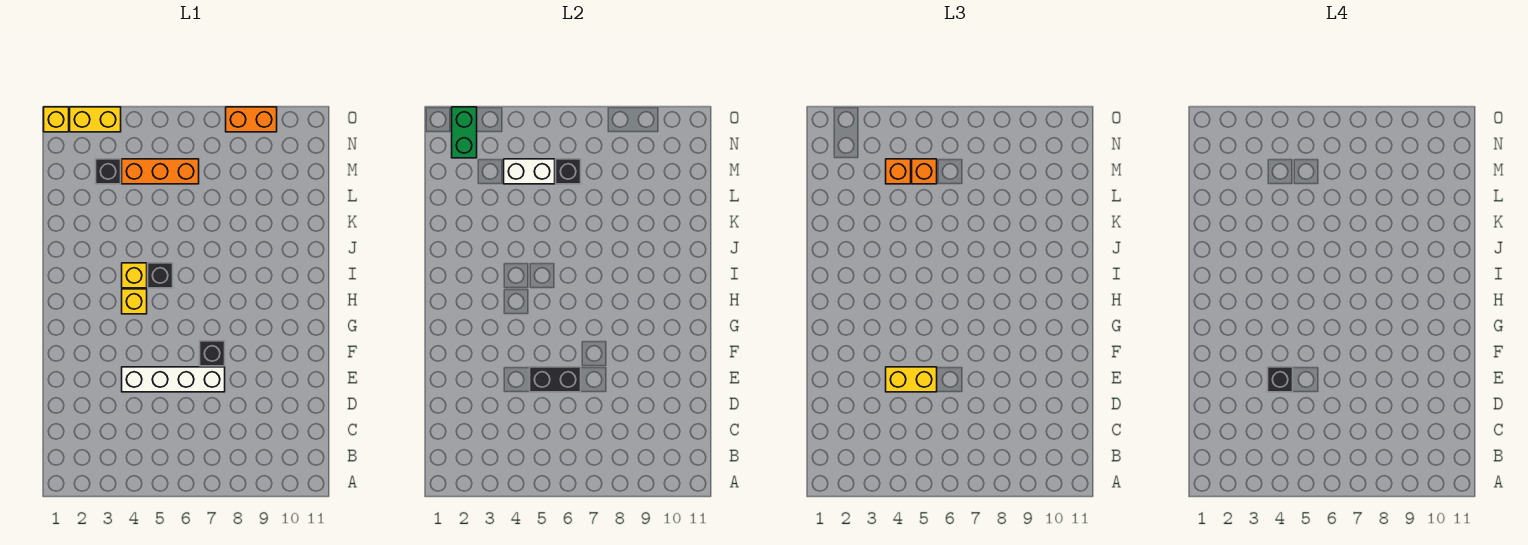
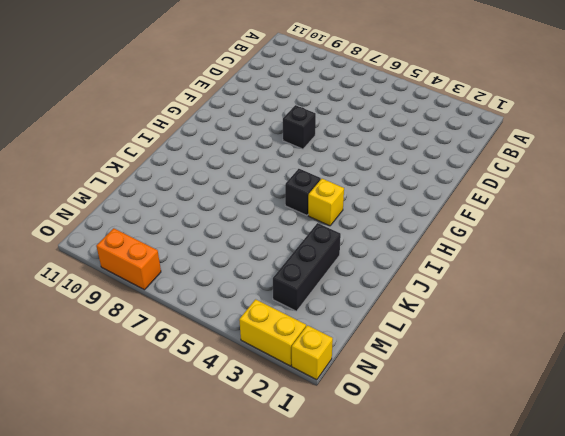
black 1x3 brick [273,223,341,311] -> black 1x1 brick [96,159,121,184]
none -> white 1x4 brick [122,367,225,392]
none -> yellow 1x1 brick [122,289,147,314]
none -> orange 1x3 brick [122,159,199,184]

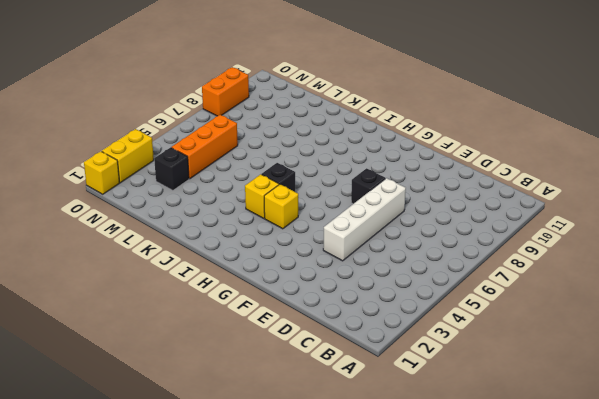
none -> black 1x2 brick [530,367,581,392]
none -> white 1x2 brick [504,159,555,184]
none -> black 1x1 brick [556,159,581,184]

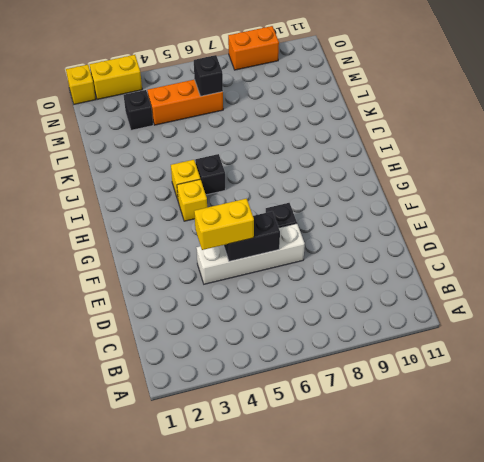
none -> white 1x2 brick [504,159,555,184]
none -> green 1x2 brick [452,107,477,158]
none -> orange 1x1 brick [886,159,911,184]

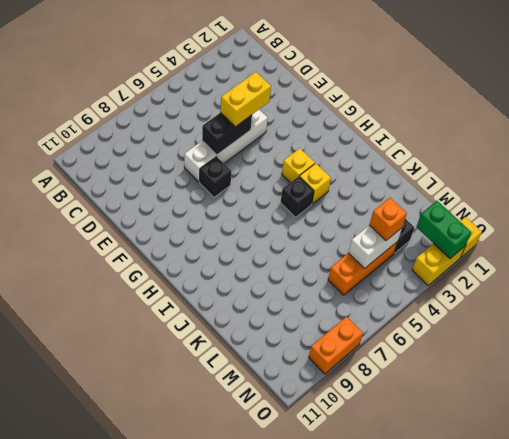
none -> black 1x1 brick [556,159,581,184]
none -> orange 1x1 brick [912,159,937,184]
none -> black 1x1 brick [1268,367,1293,392]

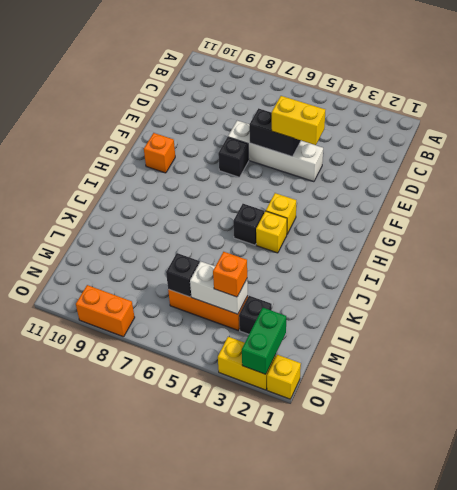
orange 1x1 brick [144,133,175,173] -> orange 1x1 brick moved to [912,159,937,184]
none -> black 1x1 brick [1268,367,1293,392]

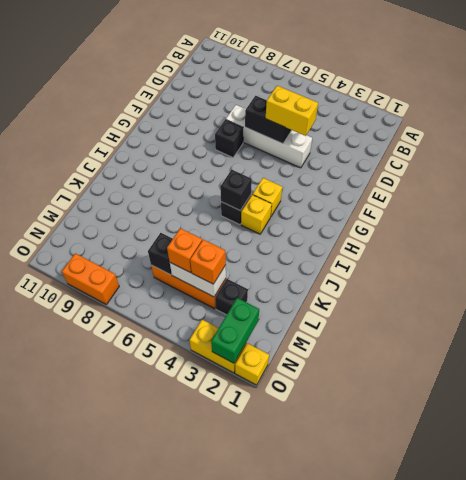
black 1x1 brick [220,169,252,210] -> black 1x1 brick moved to [1268,367,1293,392]

